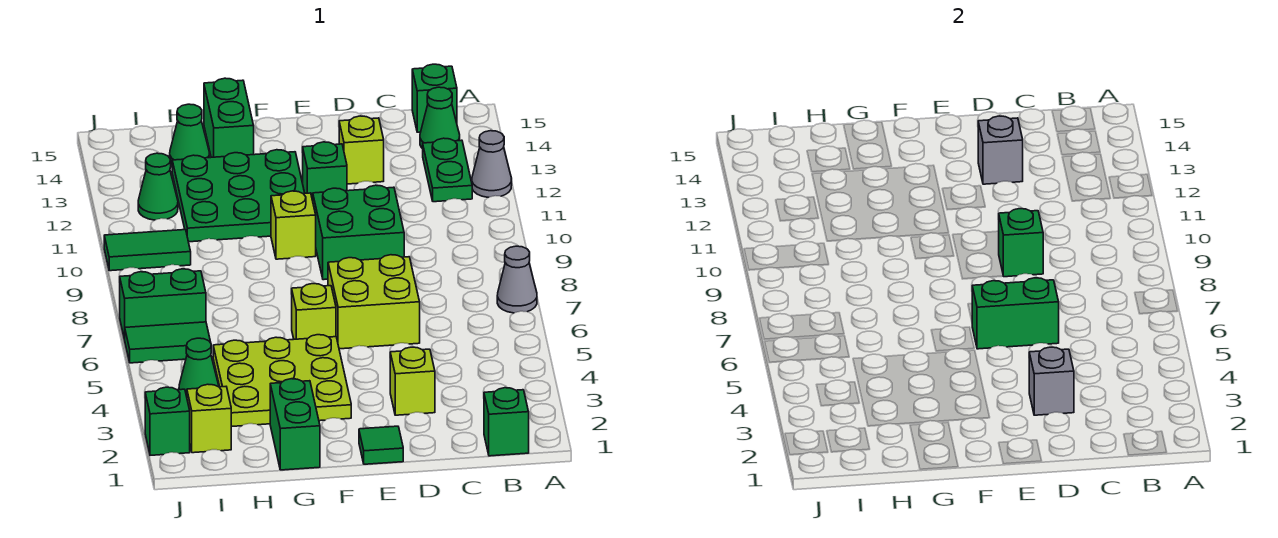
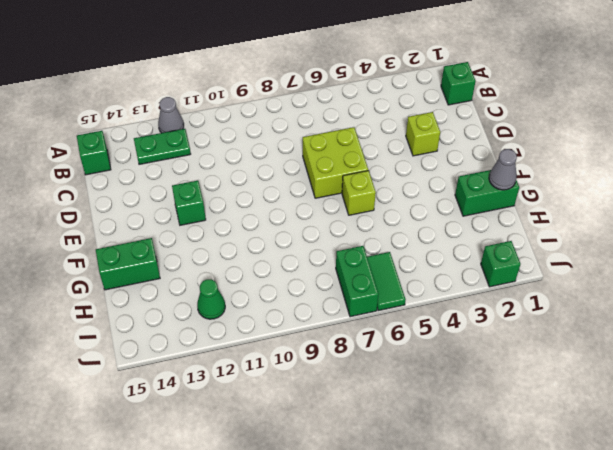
grey 1x1 cone [489,149,517,190] -> grey 1x1 cone moved to [497,246,537,313]
none -> green 1x1 cone [420,87,460,149]
none -> green 2x2 brick [313,185,404,280]
none -> lime 1x1 brick [339,116,384,184]
none -> green 1x1 tile [359,426,403,464]

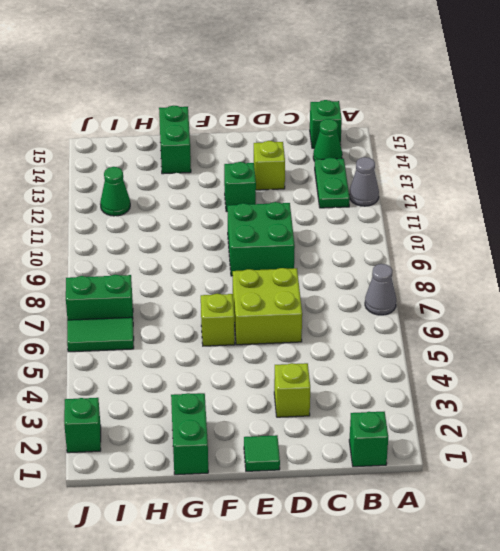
none -> lime 3x3 plate [213,335,351,427]
none -> lime 1x1 brick [271,191,316,259]
none -> green 3x3 plate [172,150,305,242]
none -> green 1x1 cone [170,104,209,165]

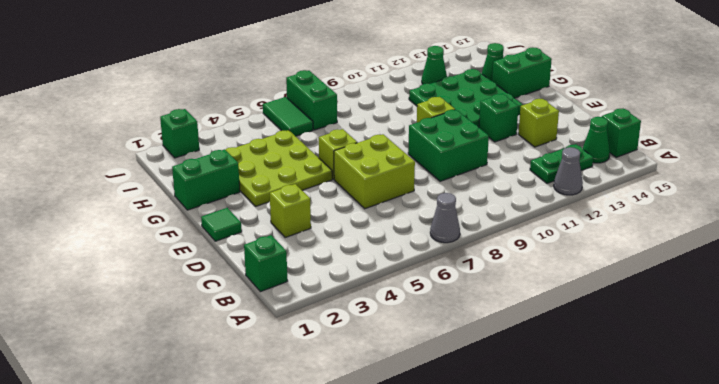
none -> lime 1x1 brick [187,384,231,453]
none -> green 1x1 cone [179,338,219,396]
none -> green 1x2 tile [104,230,191,271]
none -> grey 1x1 brick [1029,347,1074,415]

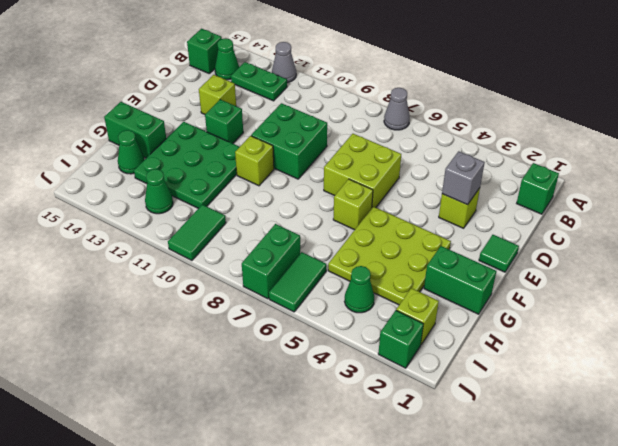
none -> green 1x2 brick [972,278,1059,349]
none -> green 1x1 brick [999,209,1043,277]
none -> grey 1x1 brick [978,116,1023,184]

